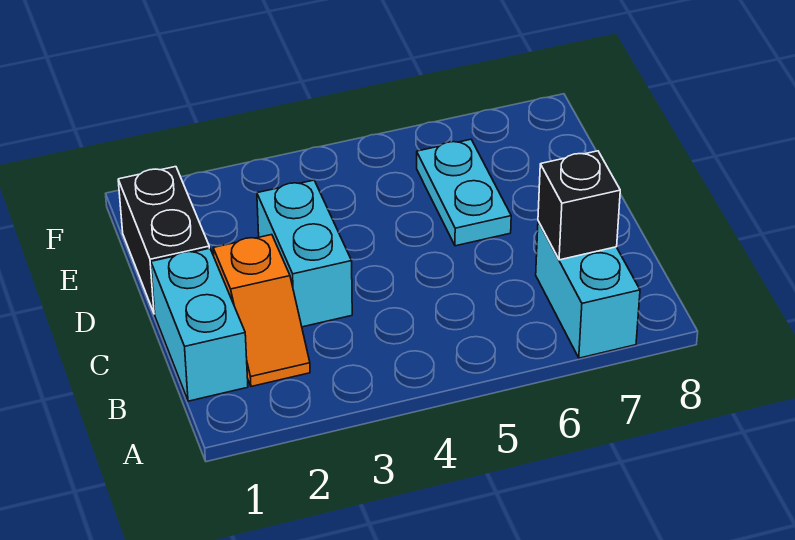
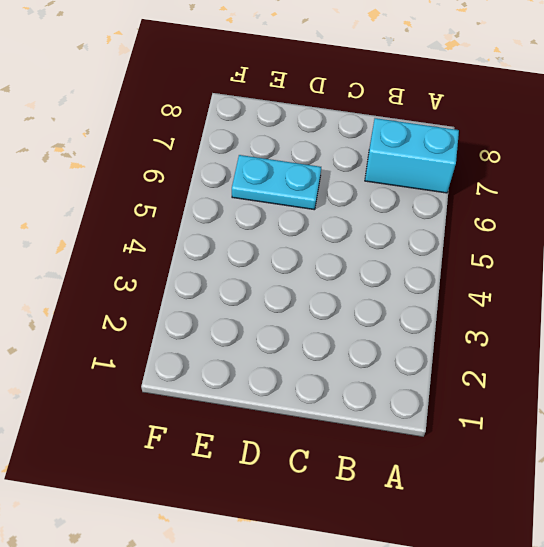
none -> cyan 1x2 brick [151,248,248,401]
none -> orange 1x2 slope [213,235,310,387]

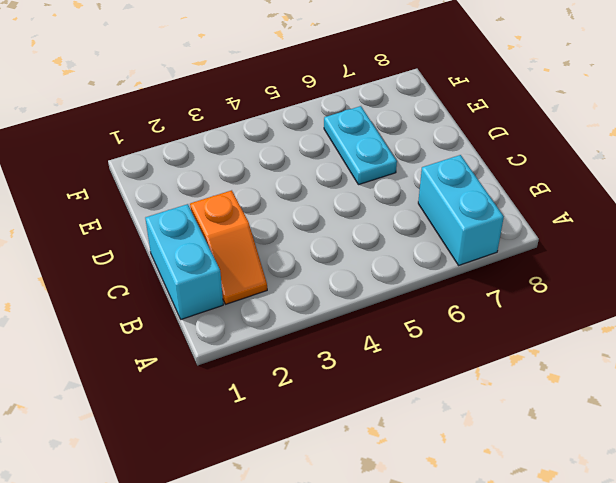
none -> cyan 1x2 brick [257,180,352,327]
none -> black 1x2 brick [118,167,209,314]

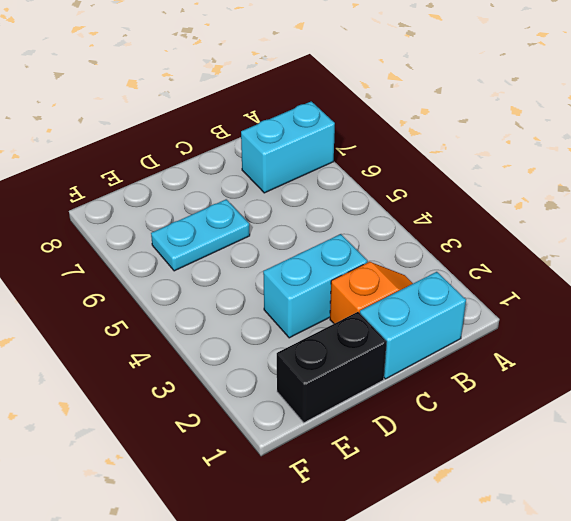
none -> black 1x1 brick [538,151,620,260]

